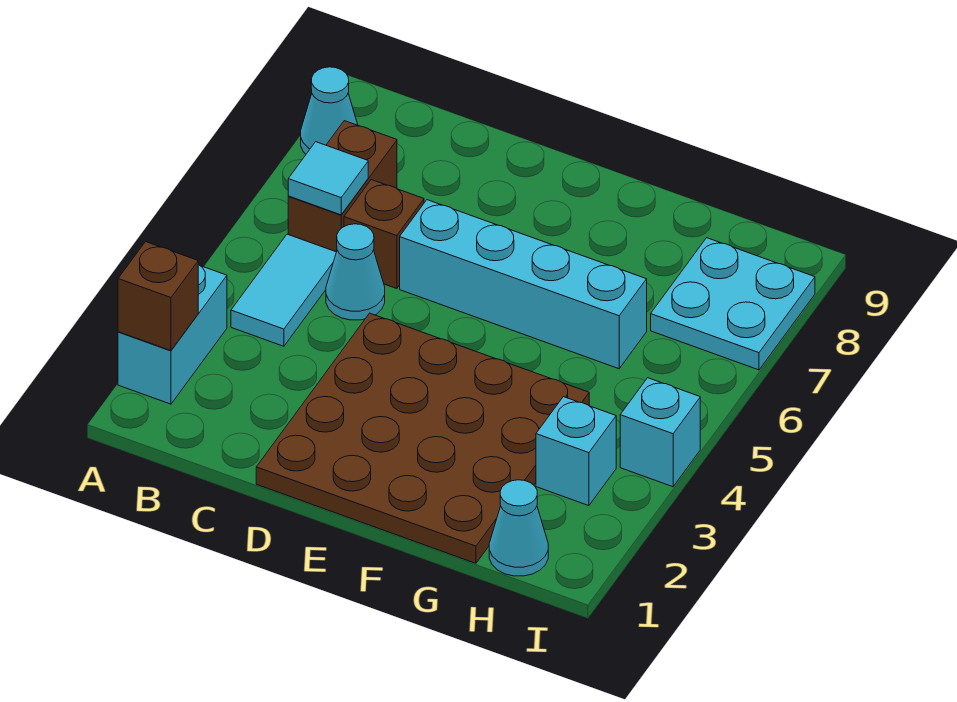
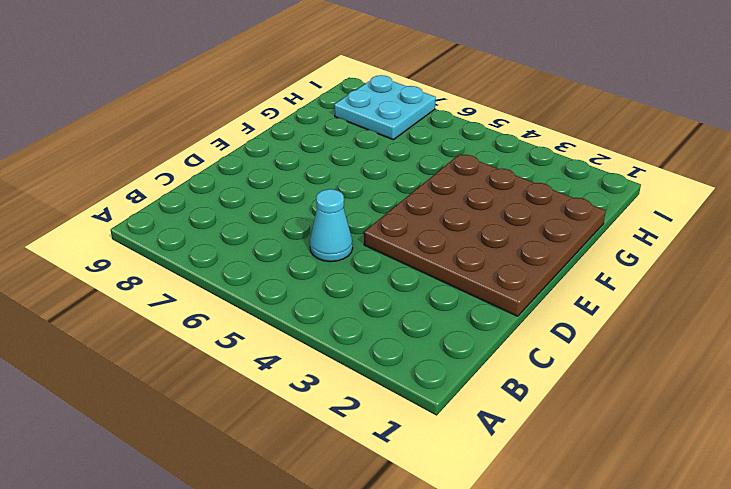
none -> cyan 1x2 brick [118,265,227,404]
none -> cyan 1x1 cone [301,67,358,154]
none -> cyan 1x2 tile [231,234,336,346]

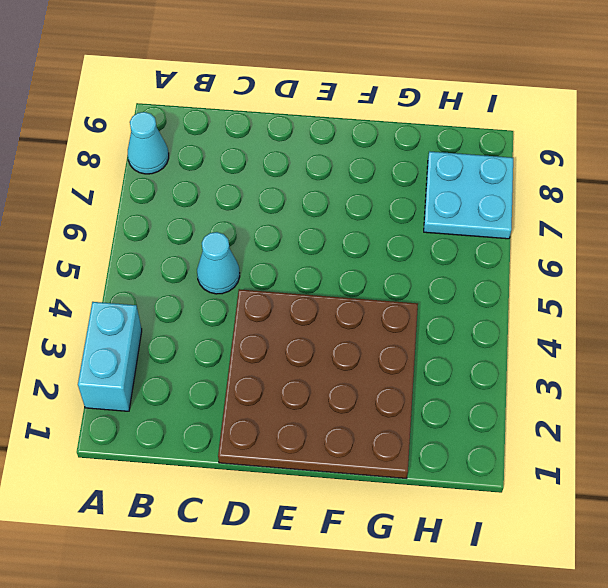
none -> cyan 1x2 tile [231,234,336,346]
none -> brown 1x2 brick [288,121,397,252]
none -> brown 1x1 brick [344,180,424,289]

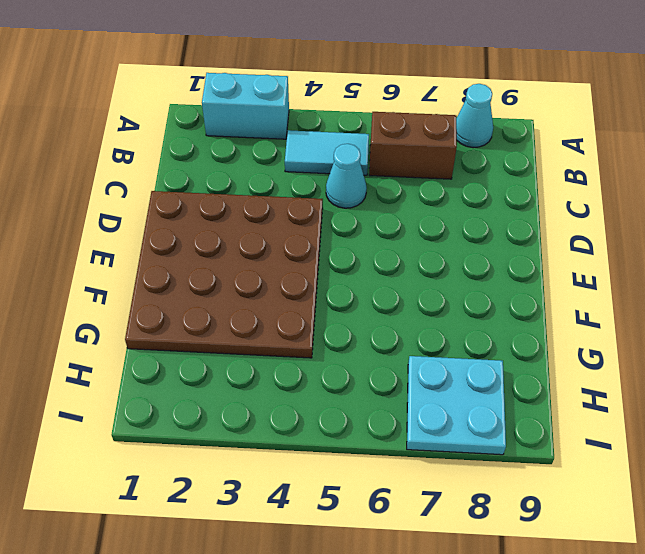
none -> brown 1x1 brick [344,180,424,289]
none -> cyan 1x4 brick [400,200,647,369]
none -> cyan 1x1 cone [489,480,548,576]

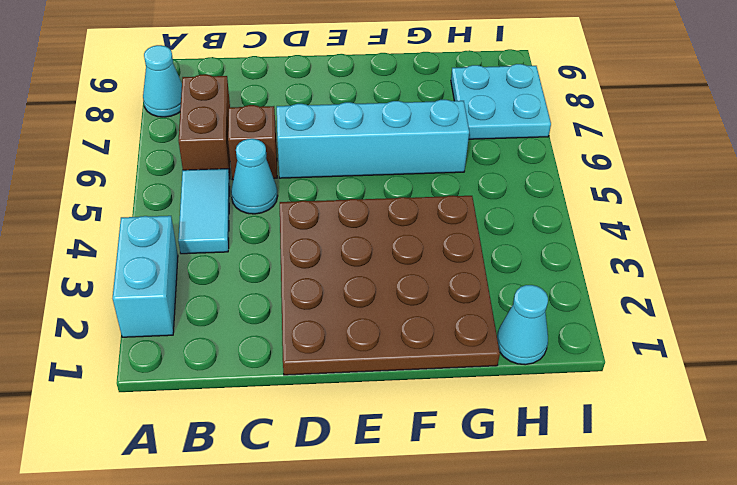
none -> cyan 1x1 brick [536,397,616,506]
none -> cyan 1x1 brick [620,378,700,487]
none -> brown 1x1 brick [118,242,198,351]

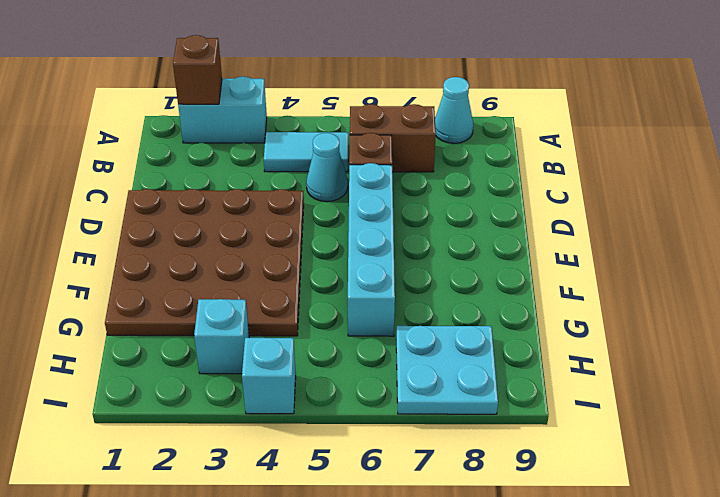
none -> cyan 1x1 cone [489,480,548,576]
none -> cyan 1x1 tile [288,142,368,215]

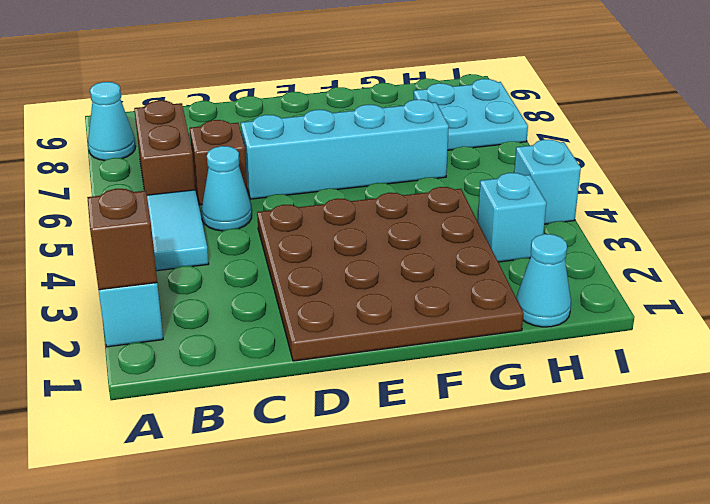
none -> cyan 1x1 tile [288,142,368,215]

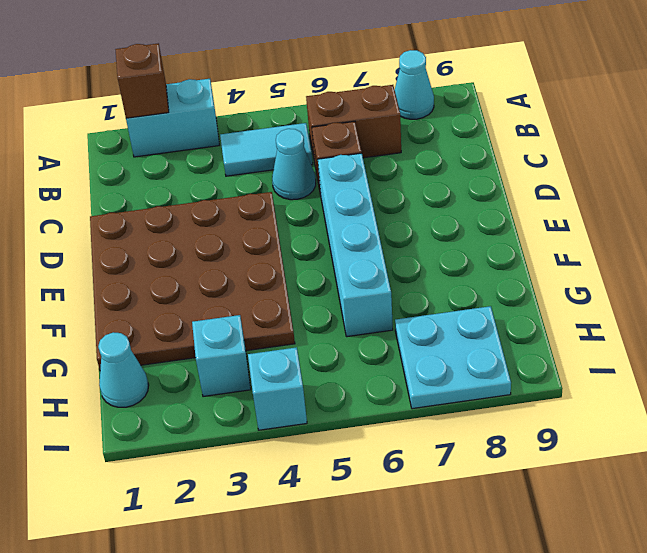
none -> cyan 1x1 tile [288,142,368,215]

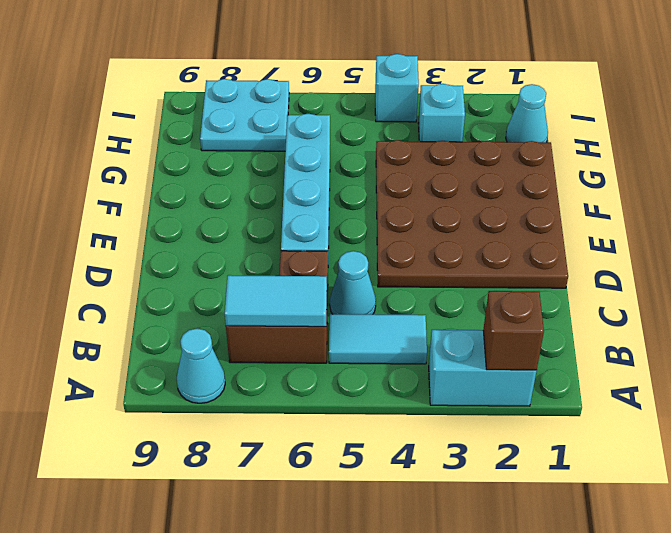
cyan 1x2 tile [225,275,327,327] -> cyan 1x1 tile [288,142,368,215]

